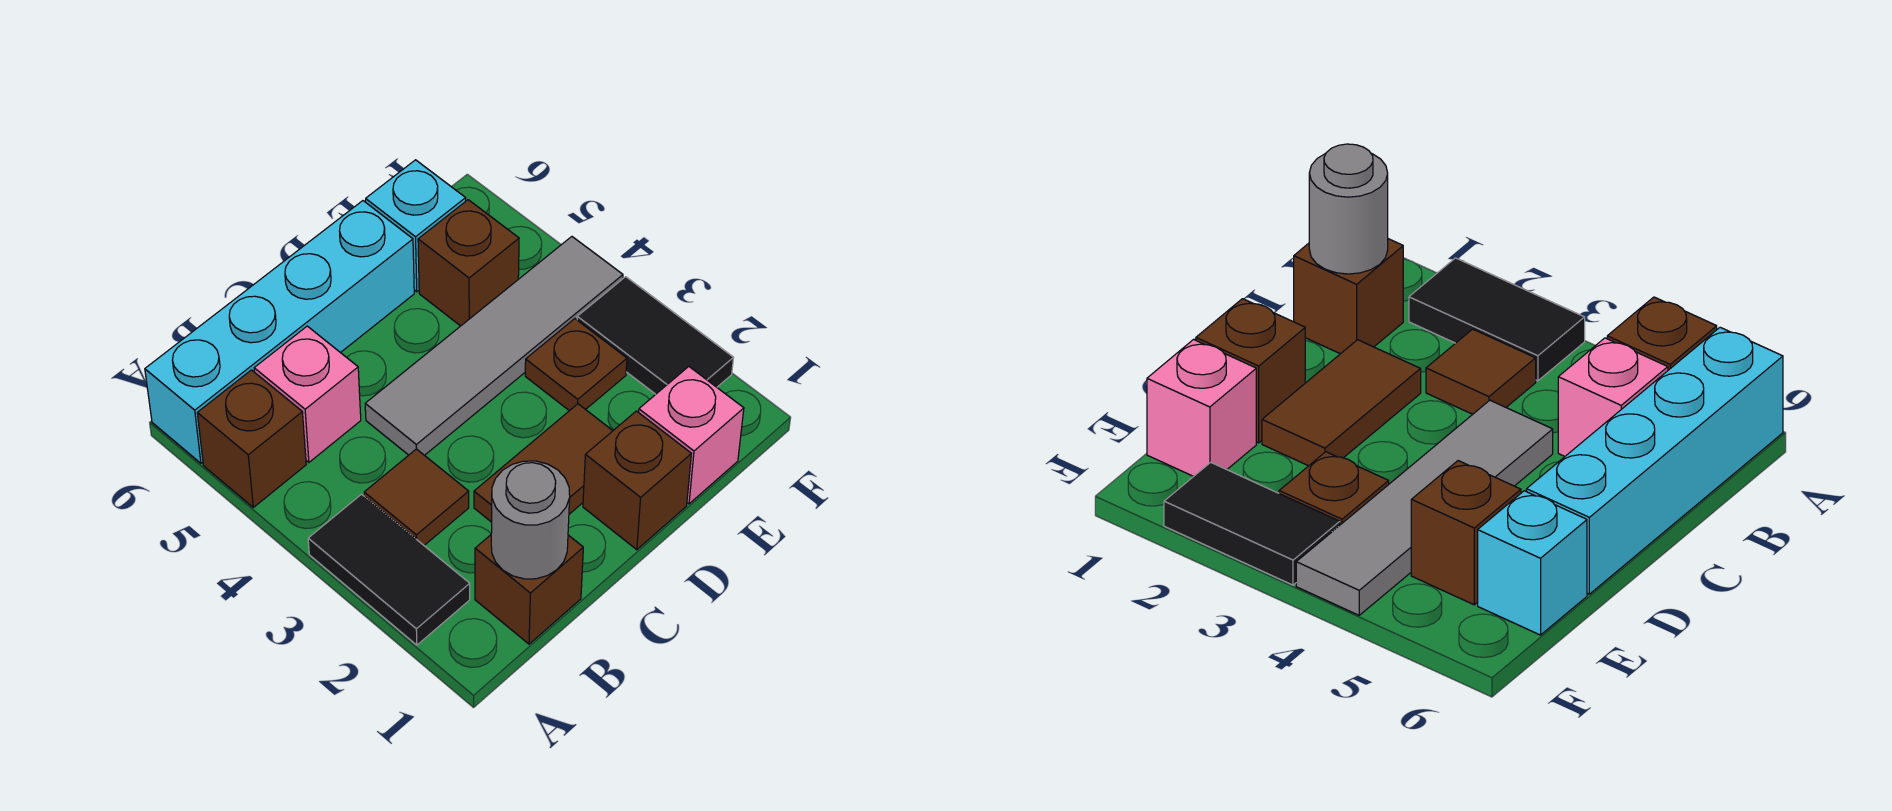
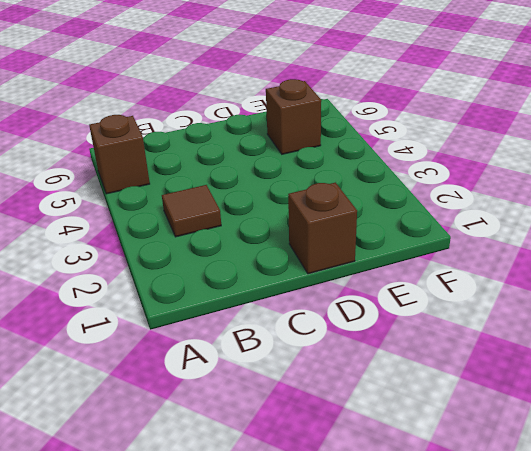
none -> black 1x2 tile [308,494,470,645]
none -> cyan 1x4 brick [145,201,414,463]
none -> brown 1x1 brick [475,535,583,644]

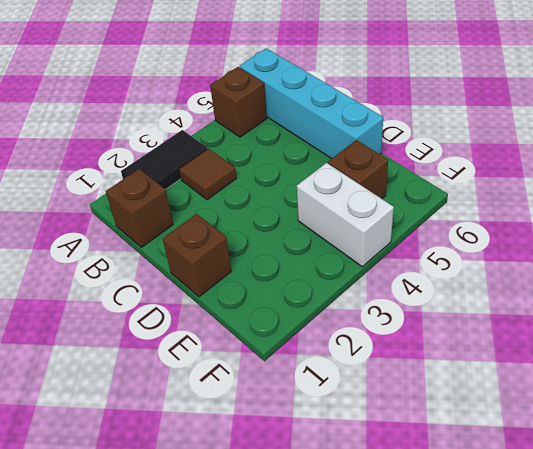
white 1x2 brick [297,163,394,267] -> grey 1x4 tile [365,237,623,455]
none -> pink 1x1 brick [254,326,361,462]
none -> brown 1x2 tile [474,404,613,522]
none -> pink 1x1 brick [639,367,744,504]

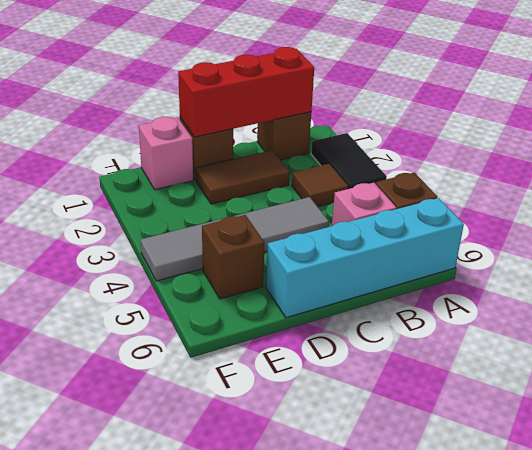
red 1x3 brick [178,47,314,137] -> grey 1x1 round brick [491,461,570,579]
none -> brown 1x1 plate [525,319,627,411]
none -> cyan 1x1 brick [366,160,466,292]
none -> black 1x2 tile [577,277,733,394]

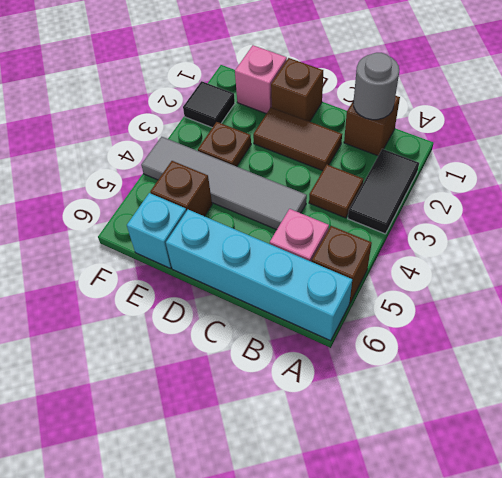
black 1x1 tile [183,81,235,128] -> black 1x2 tile [577,277,733,394]

